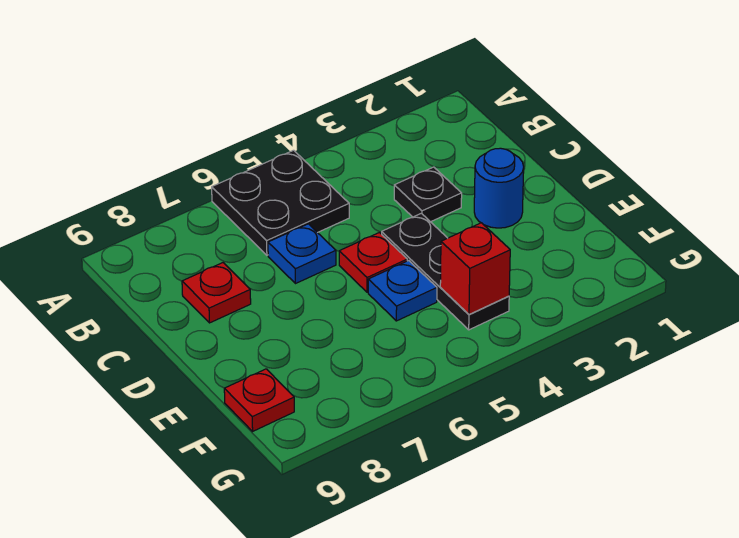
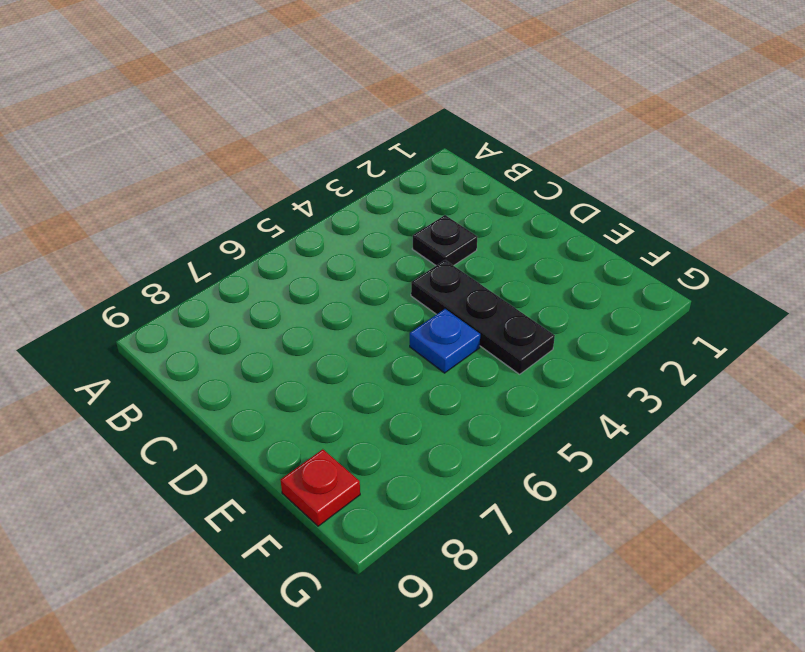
none -> black 2x2 plate [212,150,349,255]
none -> blue 1x1 plate [268,224,336,284]

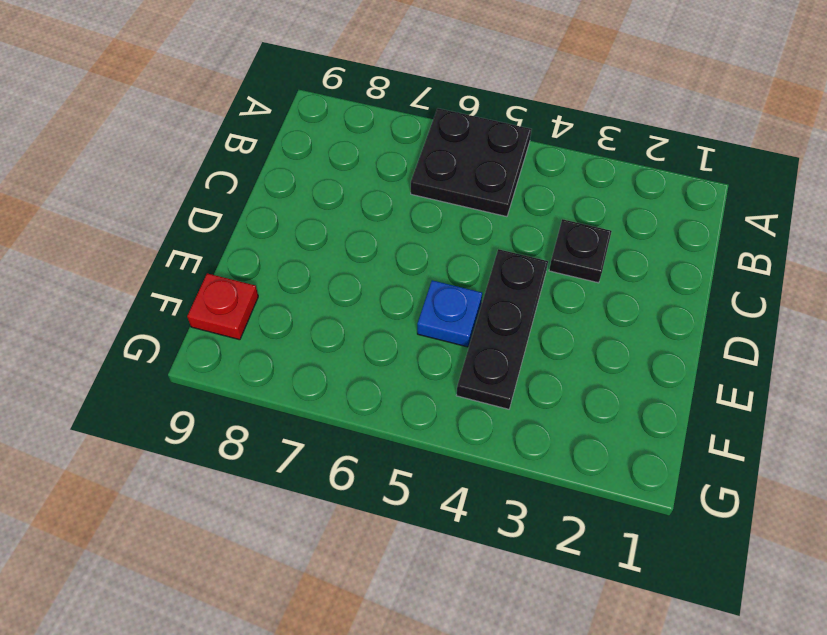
none -> blue 1x1 plate [268,224,336,284]
none -> red 1x1 plate [182,263,251,323]

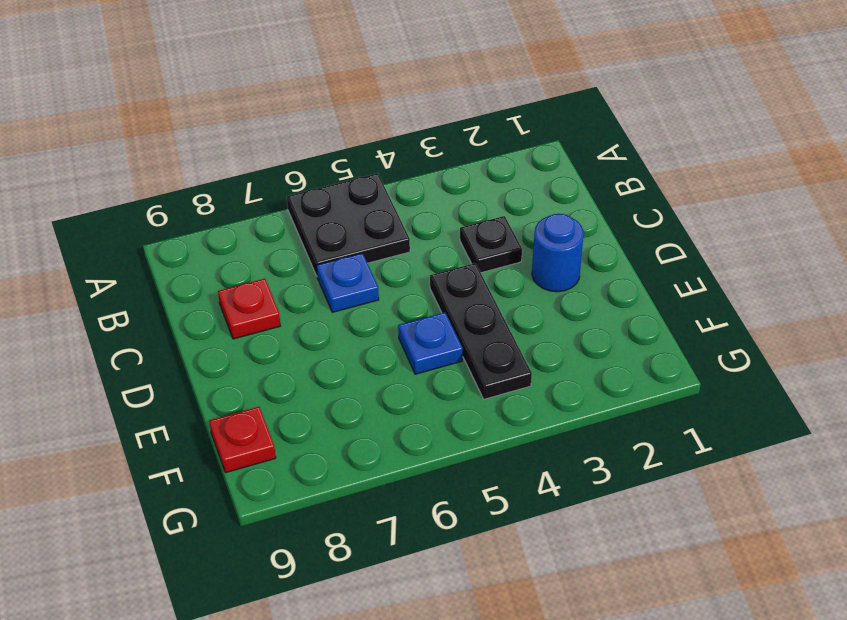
none -> red 1x1 plate [339,233,407,292]
none -> red 1x1 brick [440,223,510,314]

